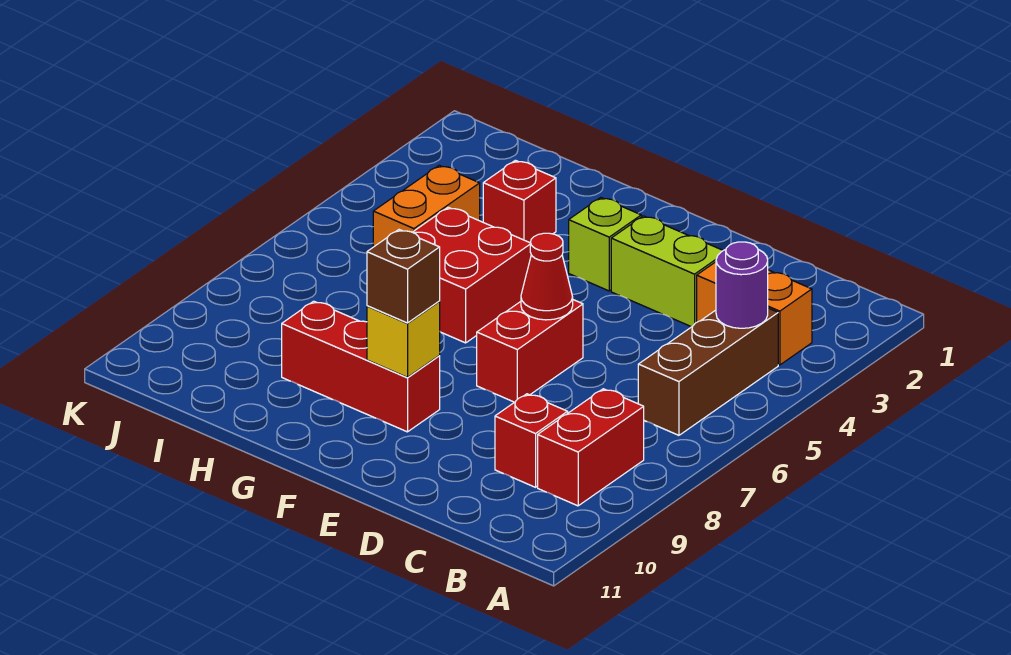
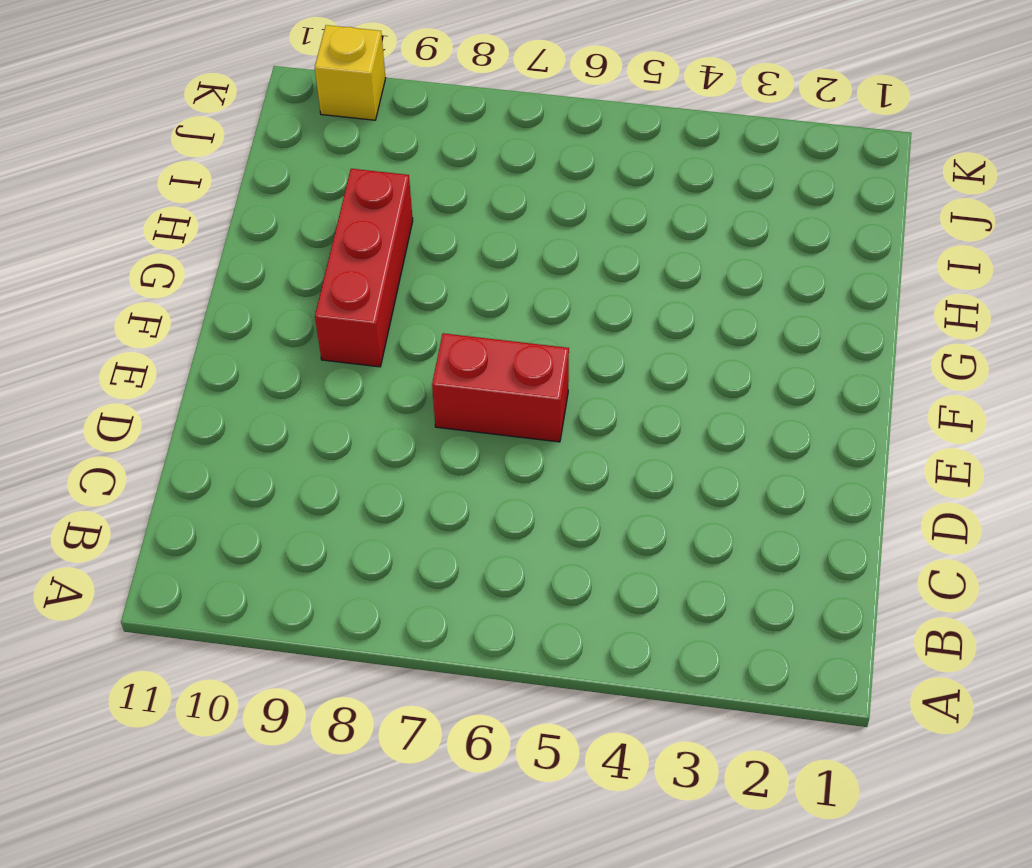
yellow 1x1 brick [315,25,386,120] -> yellow 1x1 brick moved to [367,302,440,377]
none -> orange 1x2 brick [697,262,812,365]
none -> brown 1x3 brick [638,308,778,435]
none -> red 1x2 brick [538,389,644,506]

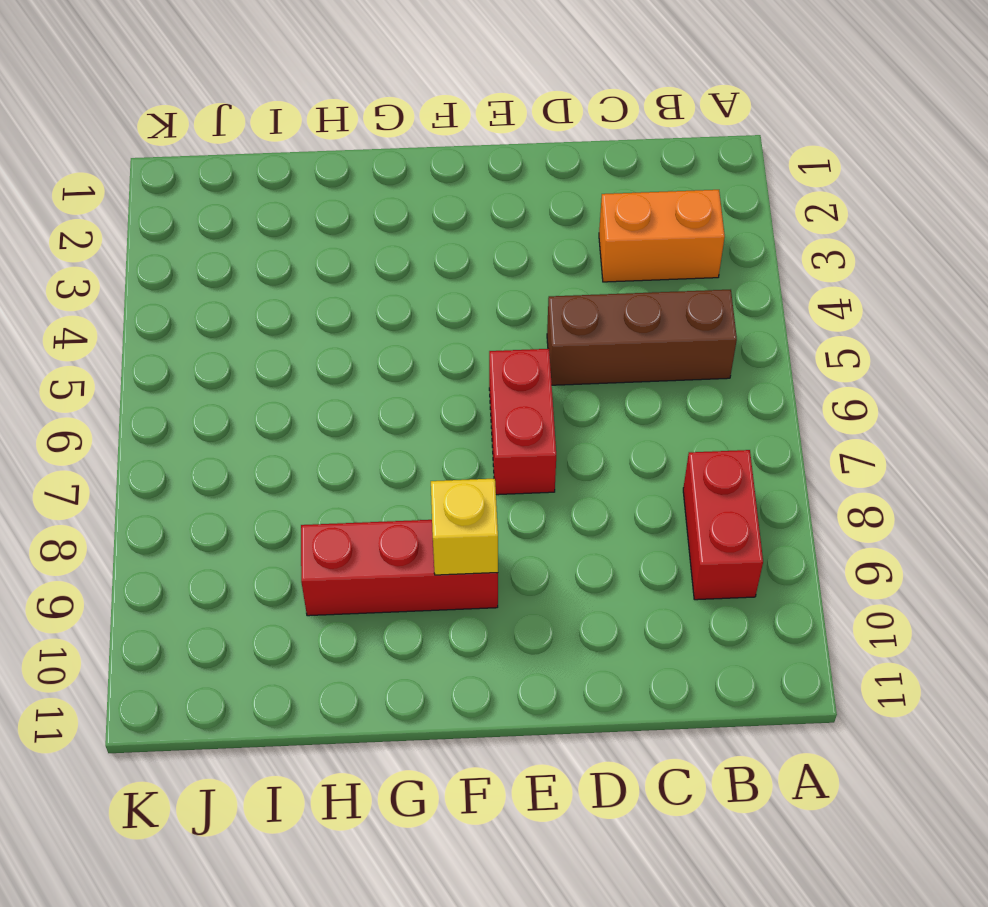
brown 1x3 brick [547,290,737,385] -> brown 1x3 brick turned to [638,308,778,435]
none -> red 1x1 brick [495,394,568,487]
none -> lime 1x2 brick [611,216,723,327]
none -> lime 1x1 brick [569,197,641,291]

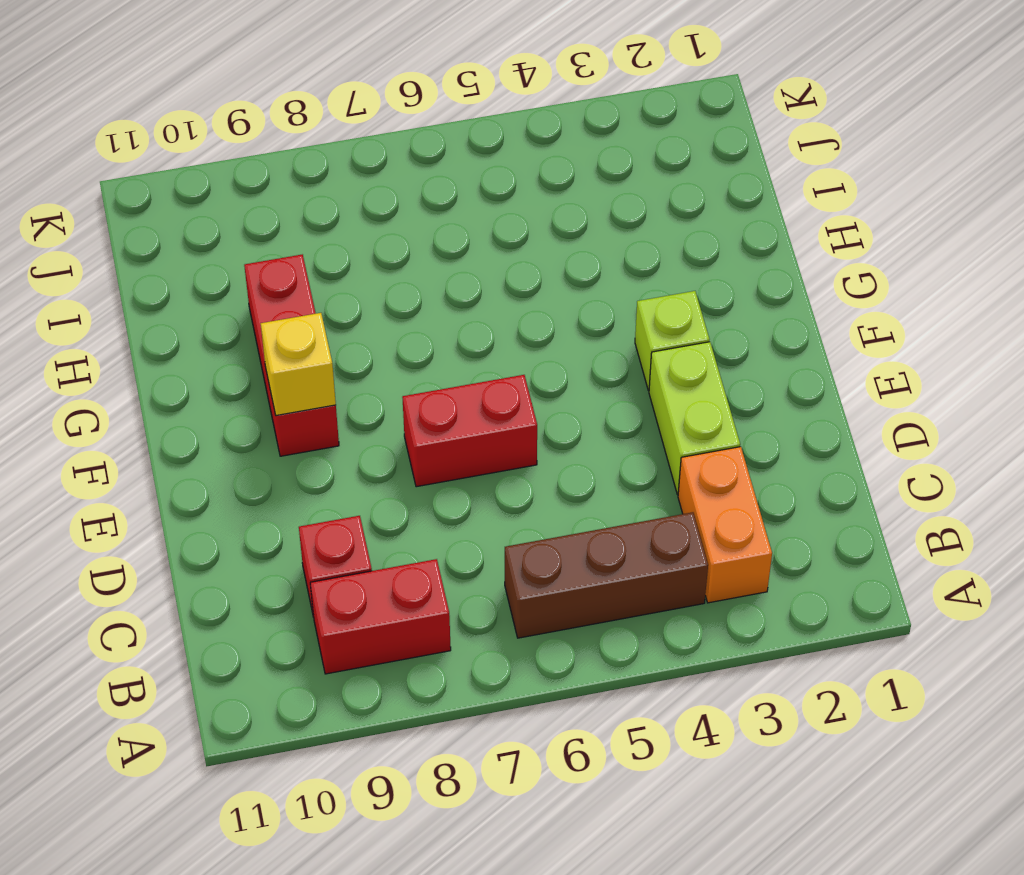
none -> red 2x2 brick [413,207,531,343]
none -> red 1x1 brick [483,160,556,243]
none -> orange 1x2 brick [373,165,480,247]

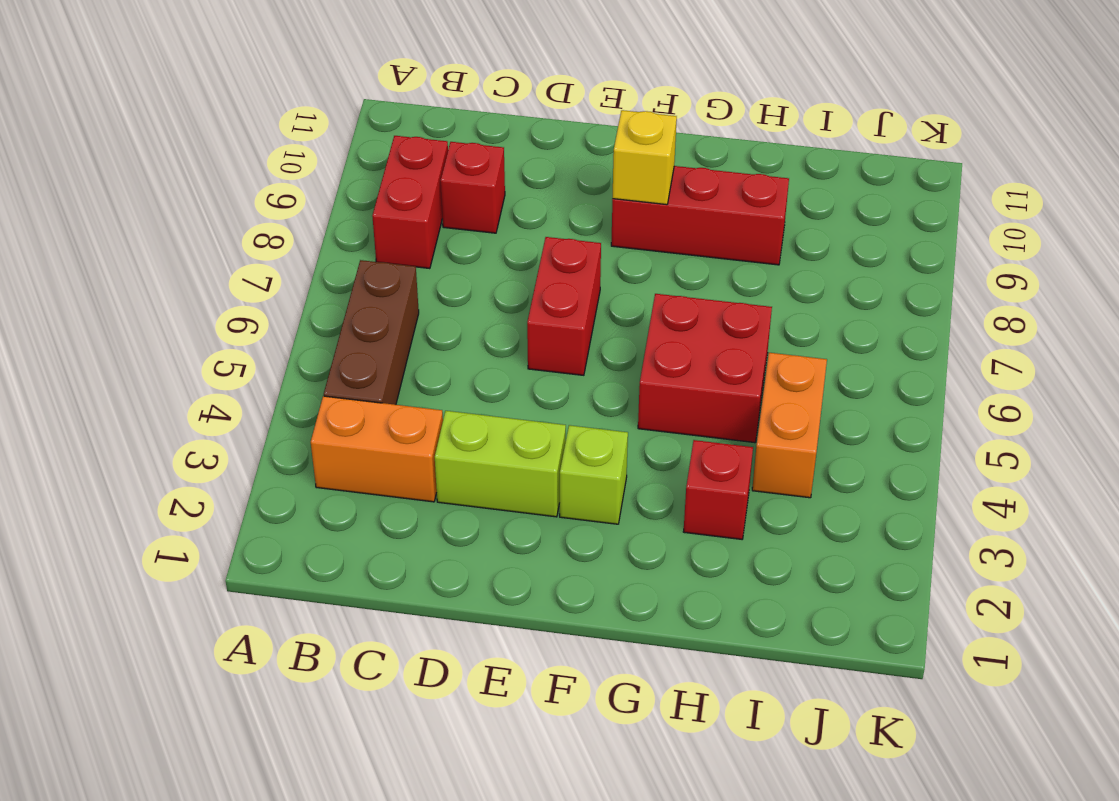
none -> purple 1x1 round brick [716,242,768,328]
none -> red 1x1 cone [521,233,573,320]
none -> brown 1x1 brick [367,230,440,323]

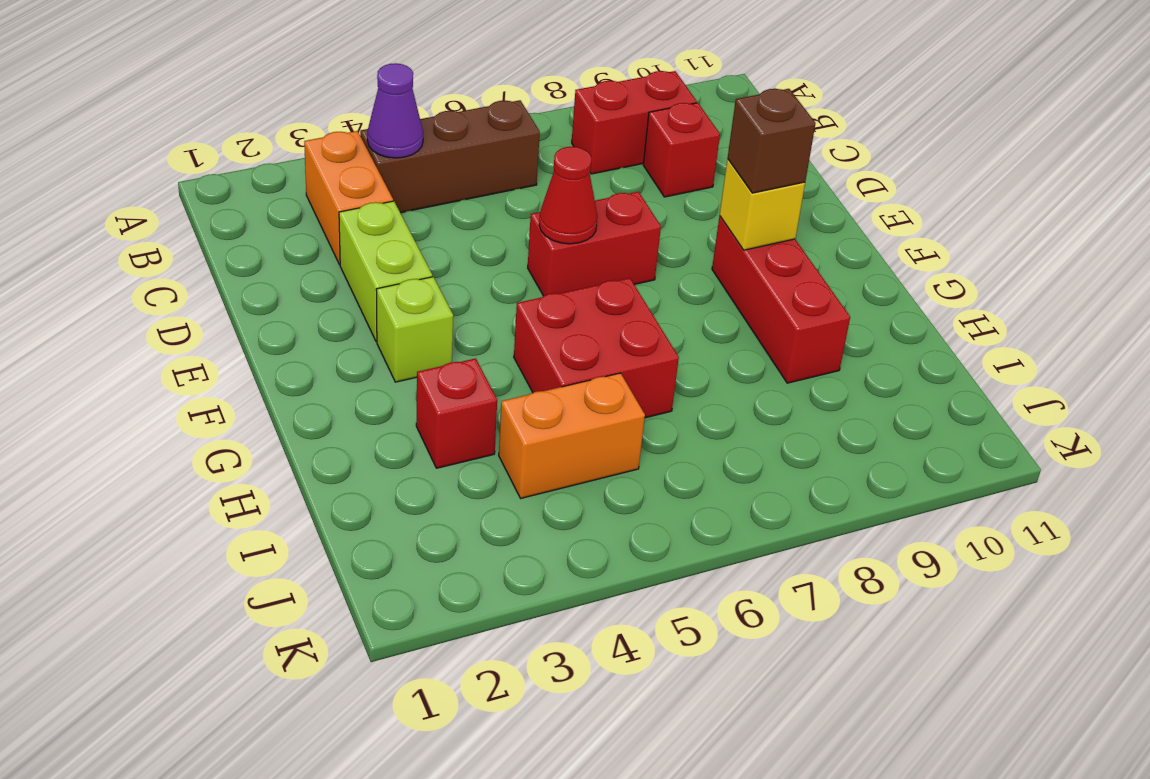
purple 1x1 cone [367,63,423,158] -> purple 1x1 round brick [716,242,768,328]

